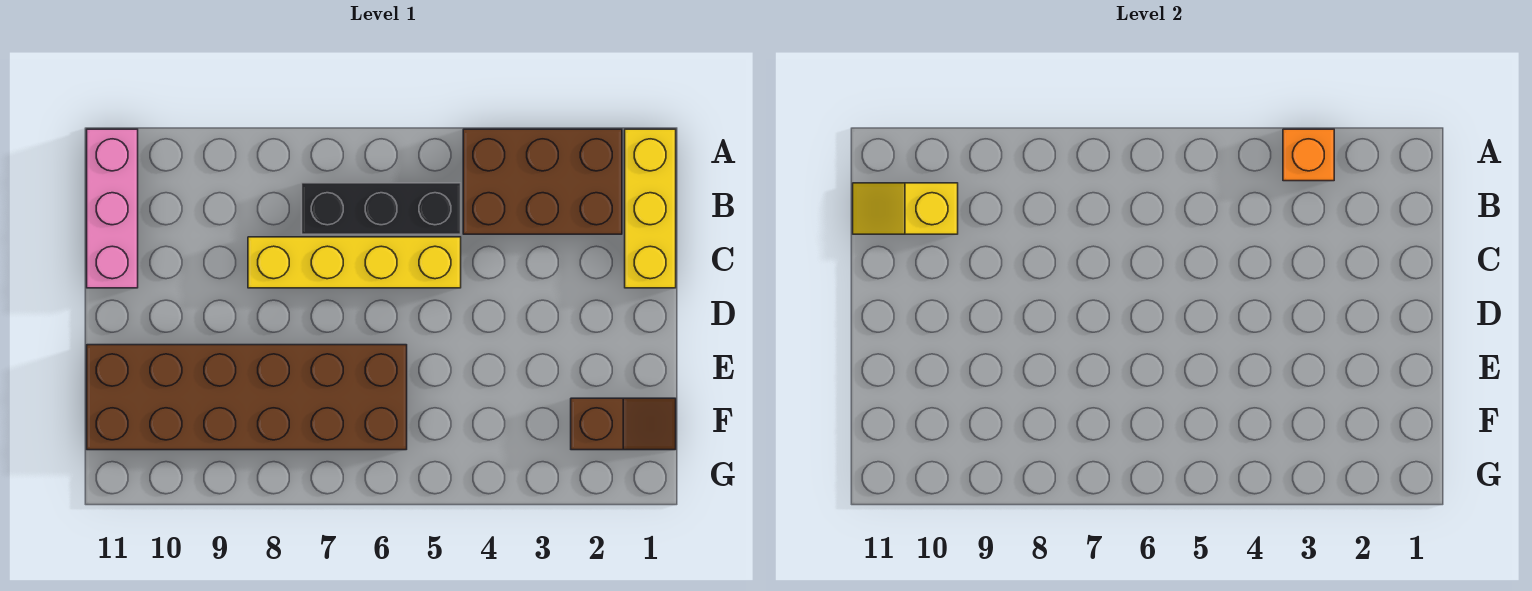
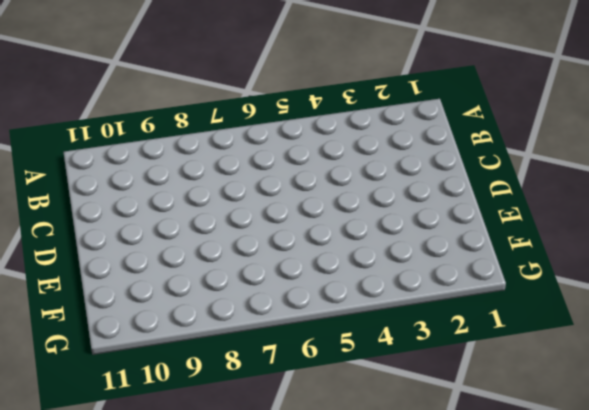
none -> yellow 1x3 brick [625,129,676,288]
none -> brown 2x3 brick [463,129,622,234]

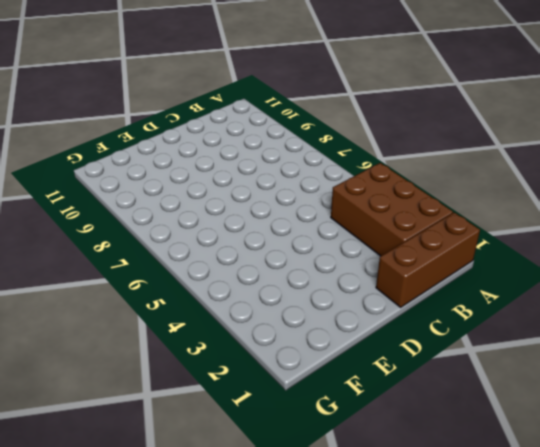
brown 1x3 brick [376,212,480,307] -> yellow 1x3 brick [625,129,676,288]
none -> pink 1x3 brick [87,129,138,288]
none -> black 1x3 brick [302,183,461,234]

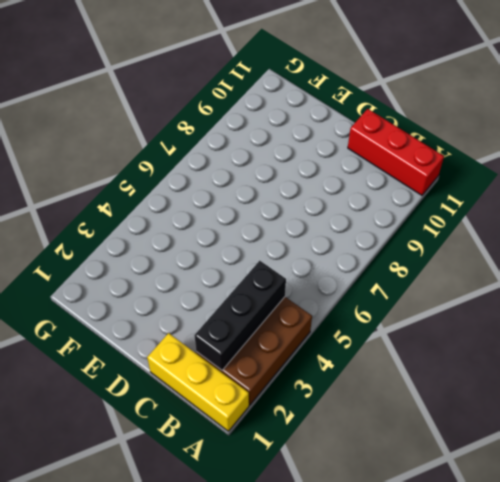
red 1x3 brick [348,109,444,195] -> pink 1x3 brick [87,129,138,288]
black 1x3 brick [194,261,286,370] -> black 1x3 brick moved to [302,183,461,234]
none -> yellow 1x4 brick [248,237,461,288]
none -> brown 2x6 brick [87,345,407,450]

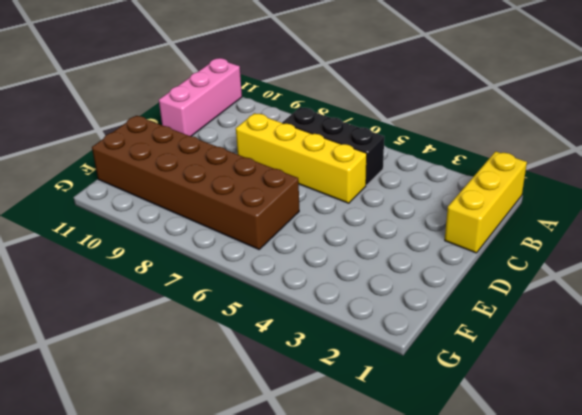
none -> brown 2x3 brick [463,129,622,234]
none -> brown 1x2 slope [571,398,676,450]

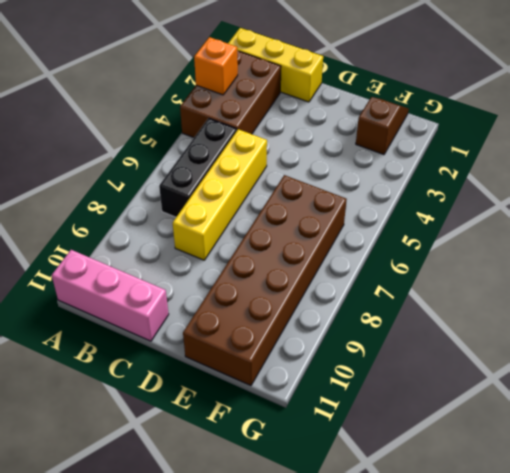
none -> yellow 1x2 slope [853,183,958,234]

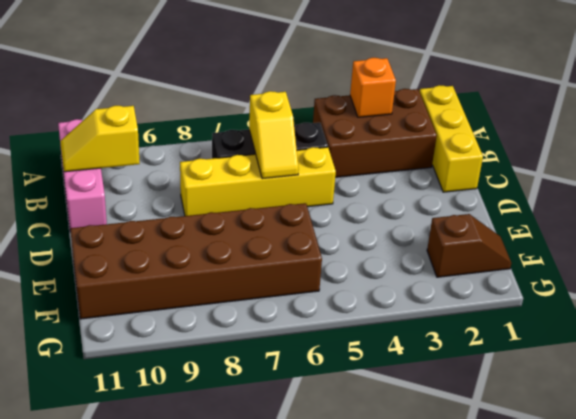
yellow 1x2 slope [249,91,299,179] -> none

